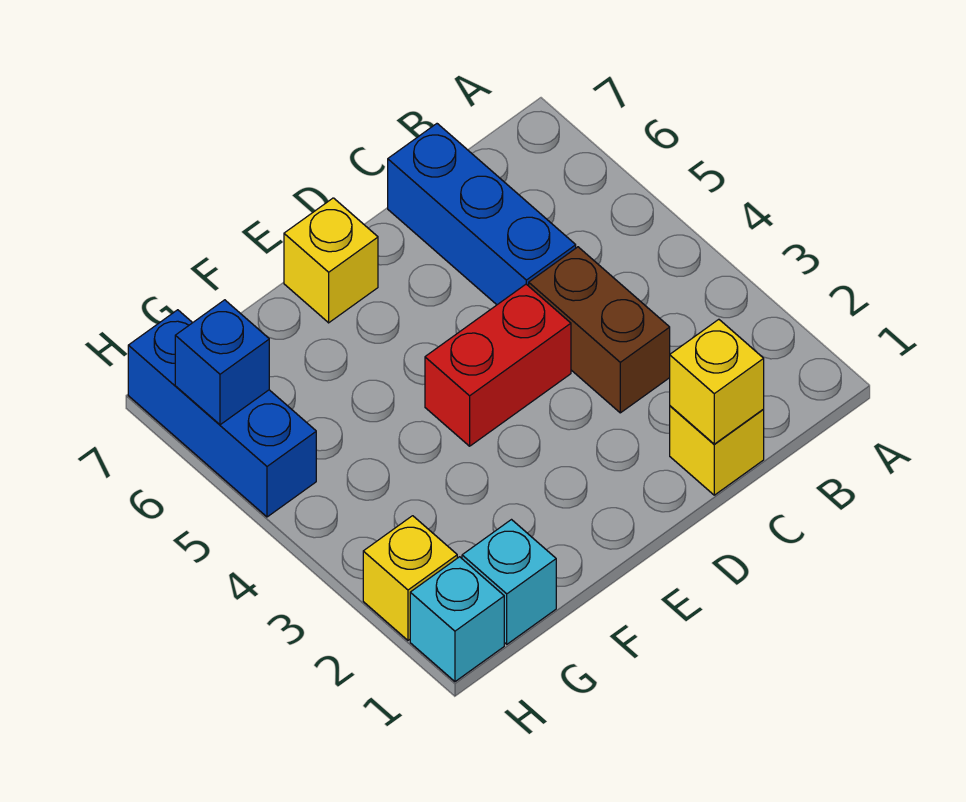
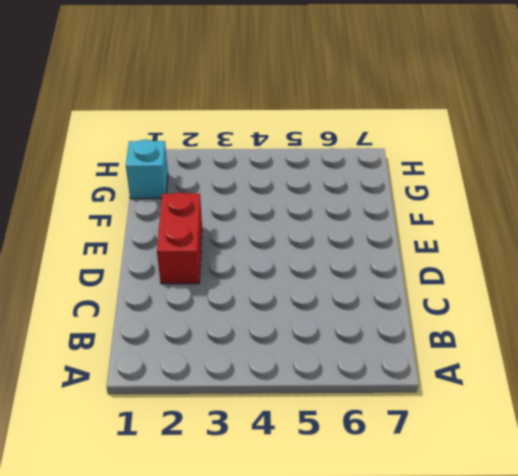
red 1x2 brick [157,192,202,284] -> red 1x2 brick moved to [425,284,571,446]
none -> yellow 1x1 brick [670,406,764,495]
none -> brown 1x2 brick [529,247,670,413]

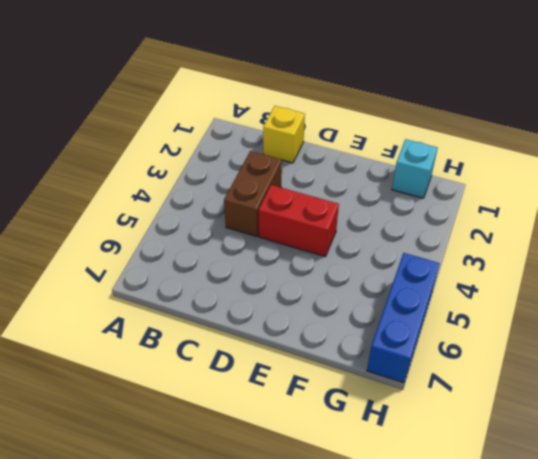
none -> blue 1x3 brick [388,124,576,305]
none -> yellow 1x1 brick [284,198,378,323]

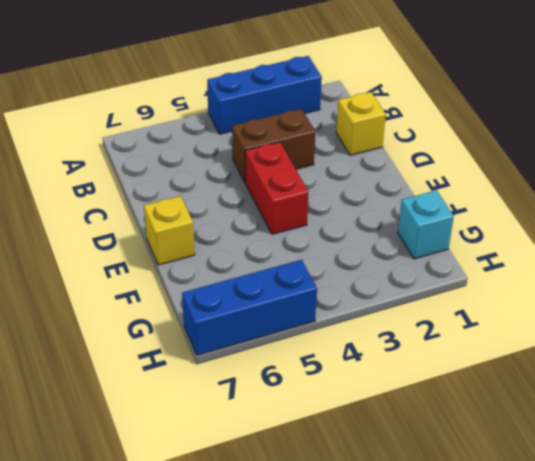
blue 1x3 brick [207,56,322,134] -> blue 1x3 brick moved to [388,124,576,305]
none -> cyan 1x1 brick [410,557,504,682]
none -> yellow 1x1 brick [363,516,457,640]

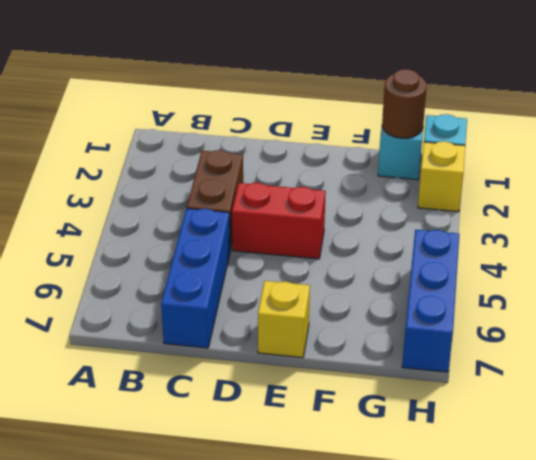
brown 1x1 round brick [382,69,427,138] -> none
none -> yellow 1x1 brick [670,406,764,495]
none -> yellow 1x1 brick [670,319,764,444]

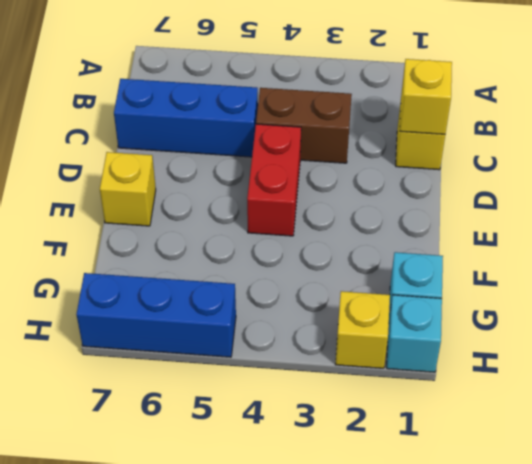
none -> blue 1x1 brick [175,300,269,425]

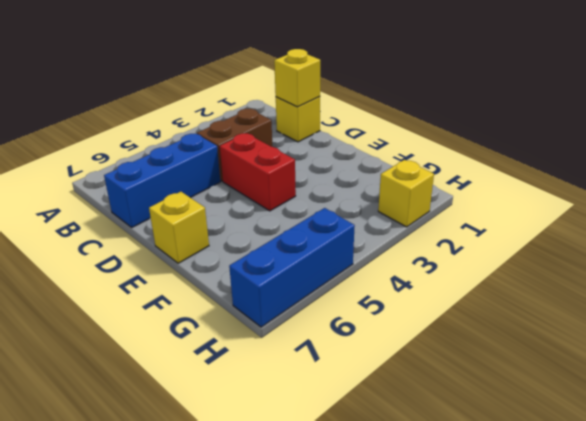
none -> cyan 1x1 brick [462,520,556,644]
none -> cyan 1x1 brick [410,557,504,682]

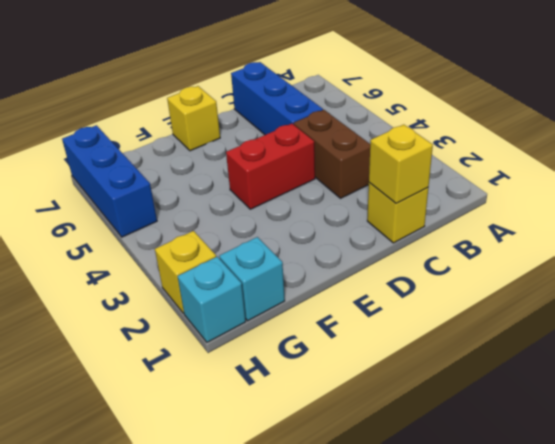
none -> blue 1x1 brick [175,300,269,425]

